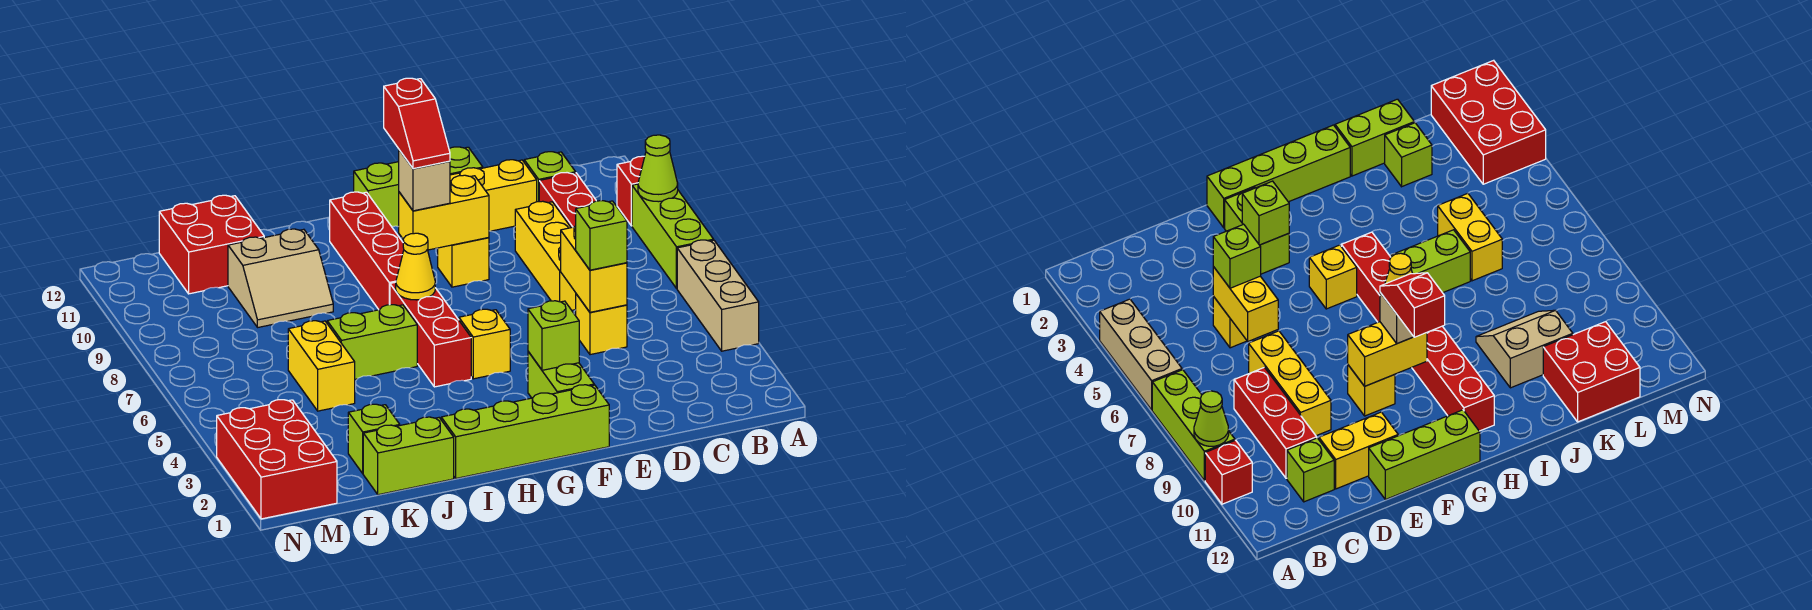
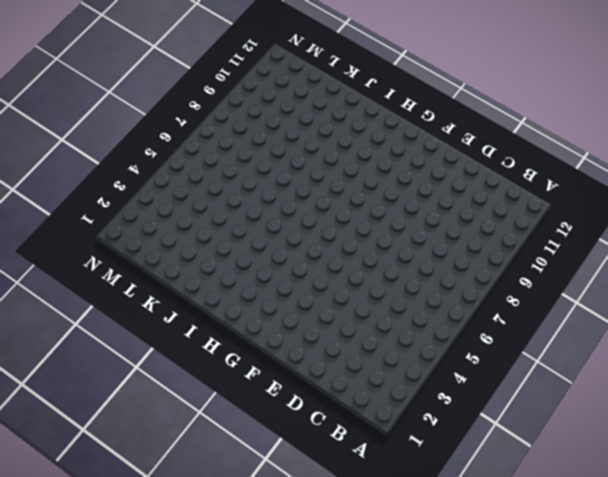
none -> tan 1x3 brick [677,240,759,351]
none -> lime 1x3 brick [632,184,714,289]
none -> red 1x1 brick [617,156,645,226]
none -> red 1x3 brick [539,173,596,228]

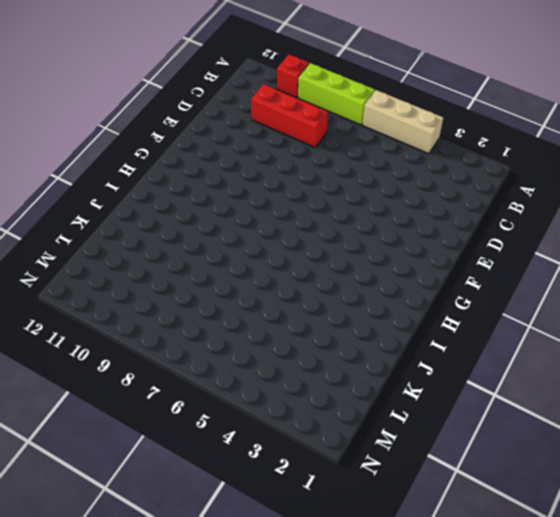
none -> lime 1x1 brick [524,152,576,202]
none -> yellow 1x1 brick [576,294,627,355]
none -> yellow 1x3 brick [515,201,576,310]
none -> yellow 1x2 brick [450,160,537,231]

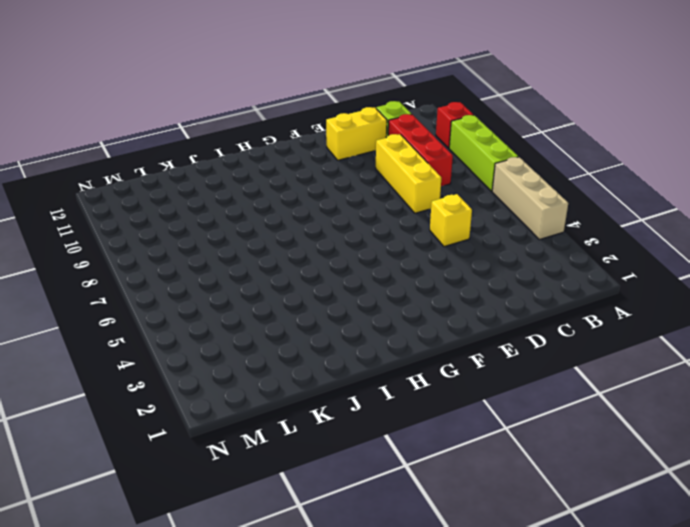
none -> lime 1x3 brick [354,147,483,226]
none -> lime 1x4 brick [441,385,609,478]
none -> lime 1x2 brick [528,352,594,398]
none -> yellow 1x1 brick [438,237,489,287]

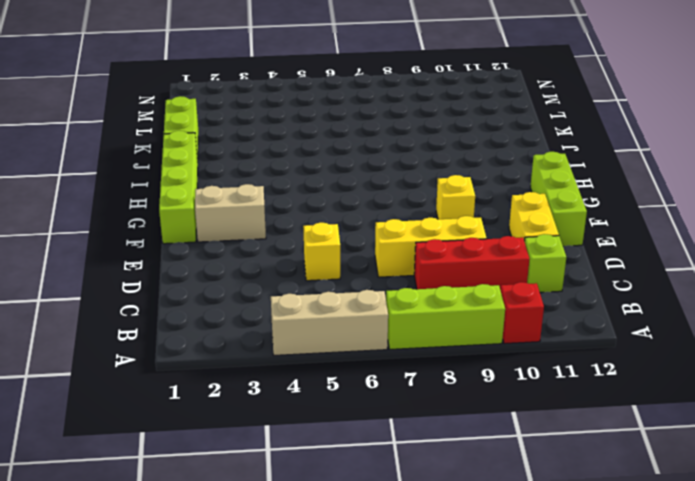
tan 1x2 brick [195,184,266,242] -> lime 1x2 brick [528,352,594,398]
none -> yellow 1x1 brick [459,309,510,379]
none -> red 1x3 brick [390,282,471,387]
none -> red 1x4 brick [330,192,404,310]
none -> lime 1x2 brick [327,305,417,379]

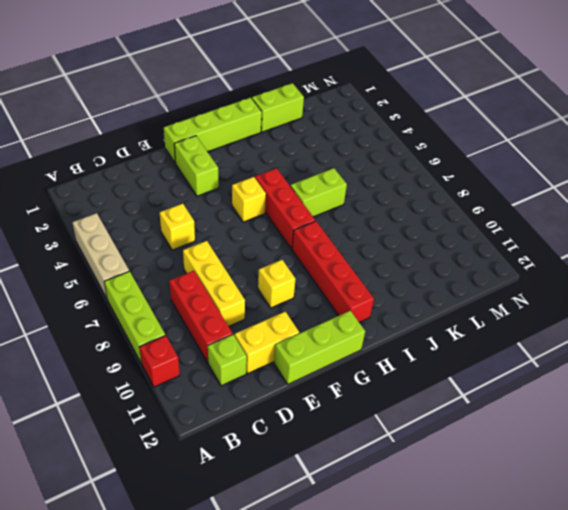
none -> tan 2x2 slope [228,229,333,328]
none -> lime 1x1 brick [348,404,400,473]
none -> yellow 1x2 brick [288,321,355,411]
none -> red 2x2 brick [159,195,264,294]

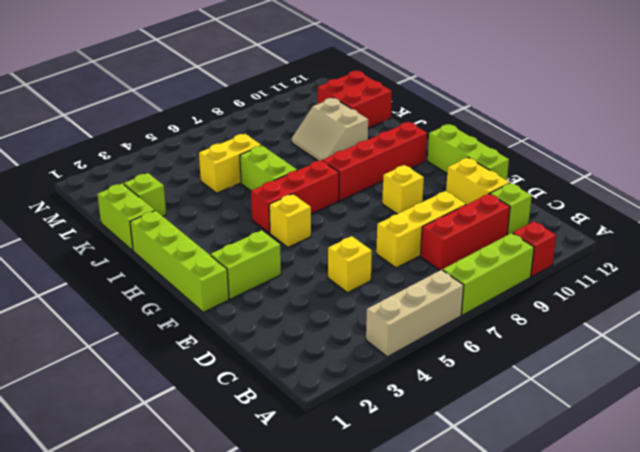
none -> red 2x3 brick [217,400,337,519]
none -> lime 1x1 cone [638,135,678,202]
none -> yellow 1x2 brick [561,226,627,312]
none -> lime 1x1 brick [528,301,579,370]

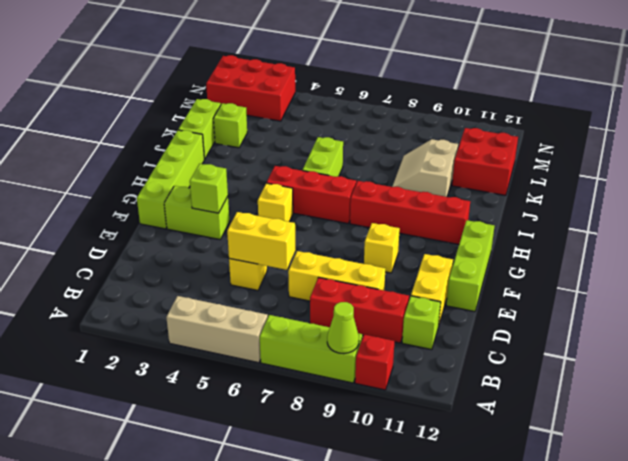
none -> yellow 1x2 brick [288,321,355,411]
none -> yellow 1x2 brick [398,175,489,250]
none -> yellow 1x1 cone [396,233,435,300]
none -> lime 1x1 brick [576,201,627,270]

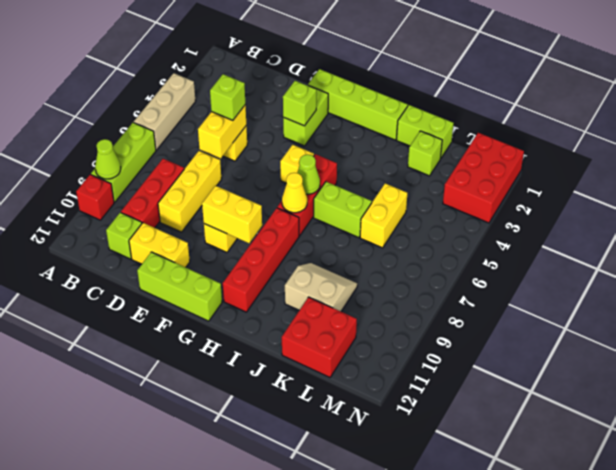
lime 1x1 cone [297,154,320,194] -> none
none -> tan 1x1 brick [399,150,450,211]
none -> red 1x2 slope [384,78,450,169]

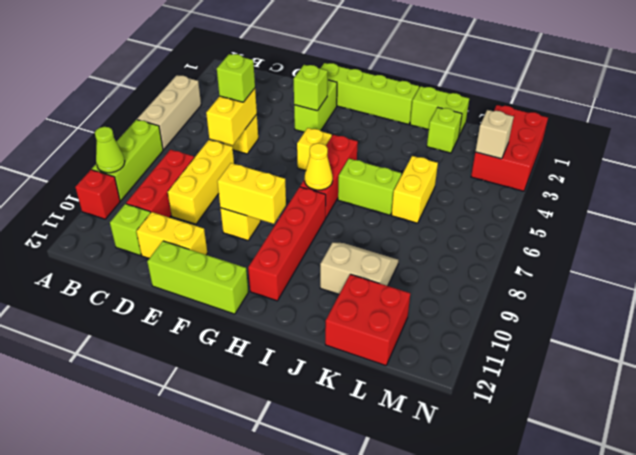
tan 1x1 brick [475,110,514,159] -> tan 1x1 brick moved to [399,150,450,211]
none -> red 1x2 slope [384,78,450,169]

